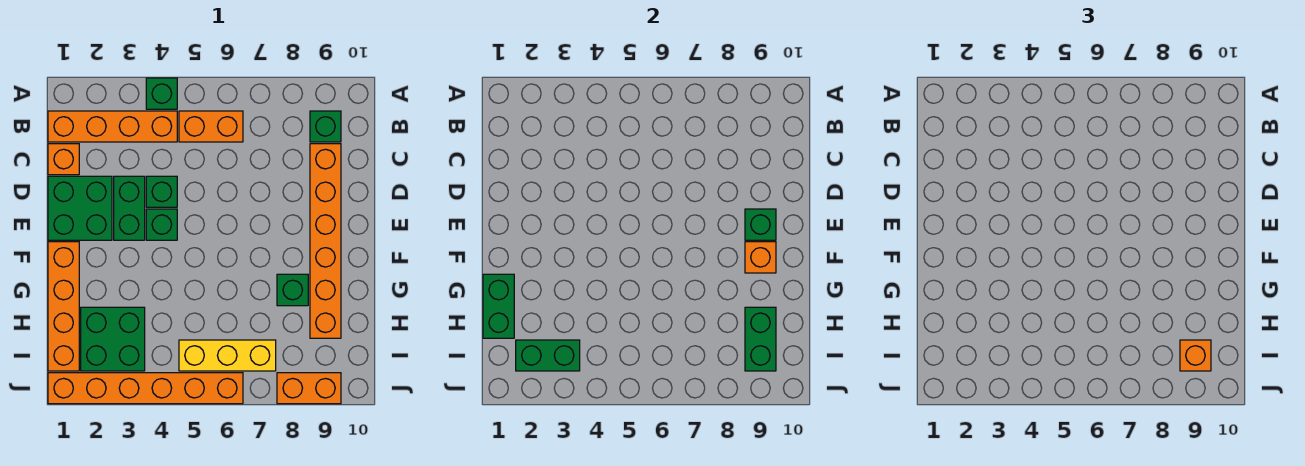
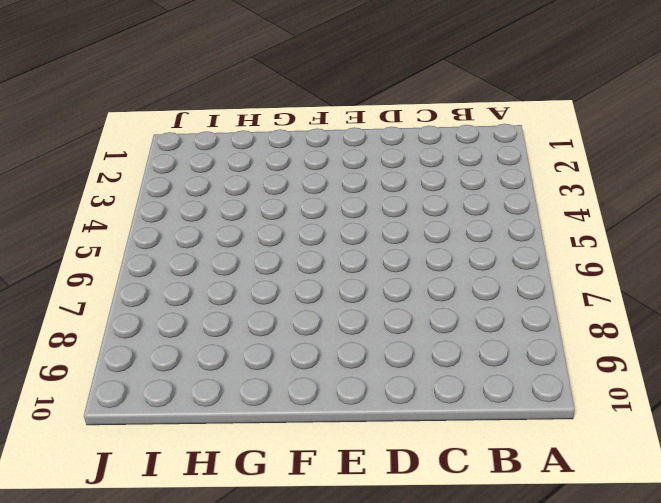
none -> green 1x1 brick [146,78,177,109]
none -> orange 1x4 brick [48,111,177,142]
none -> orange 1x2 brick [179,111,243,142]

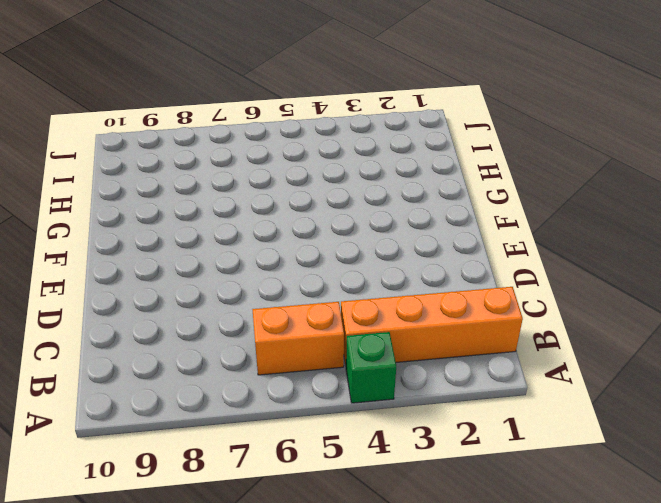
none -> green 1x1 brick [310,111,341,142]
none -> orange 1x1 brick [48,144,79,175]
none -> orange 1x6 brick [310,144,341,338]

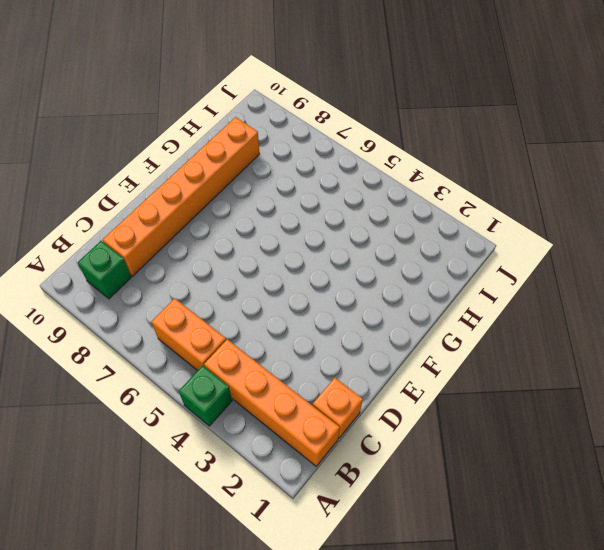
none -> green 2x2 brick [48,176,112,240]
none -> green 1x2 brick [114,176,145,240]
none -> green 1x1 brick [146,176,177,207]

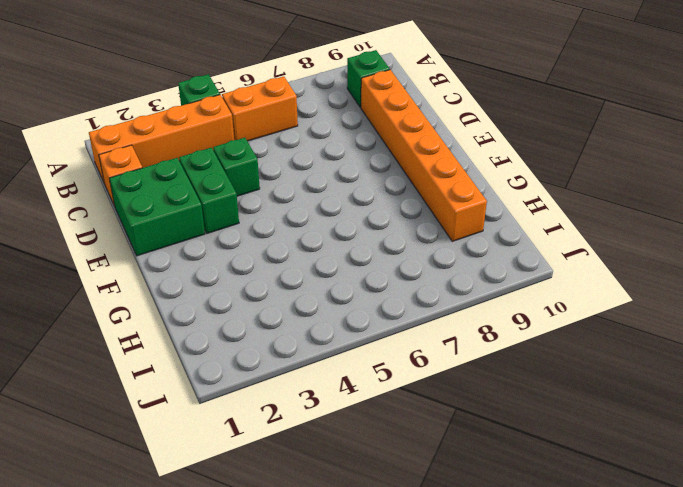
none -> green 1x1 brick [146,209,177,240]
none -> orange 1x4 brick [48,242,79,371]
none -> green 1x1 brick [277,274,308,306]

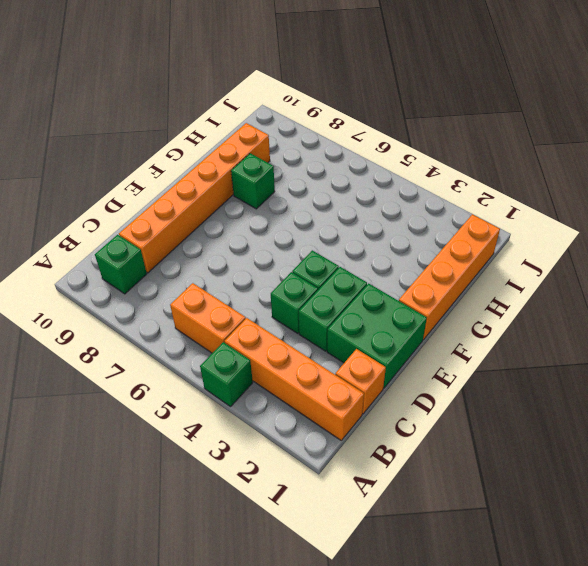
none -> green 2x2 brick [81,307,145,371]
none -> yellow 1x3 brick [179,340,276,371]
none -> orange 1x6 brick [48,373,243,404]

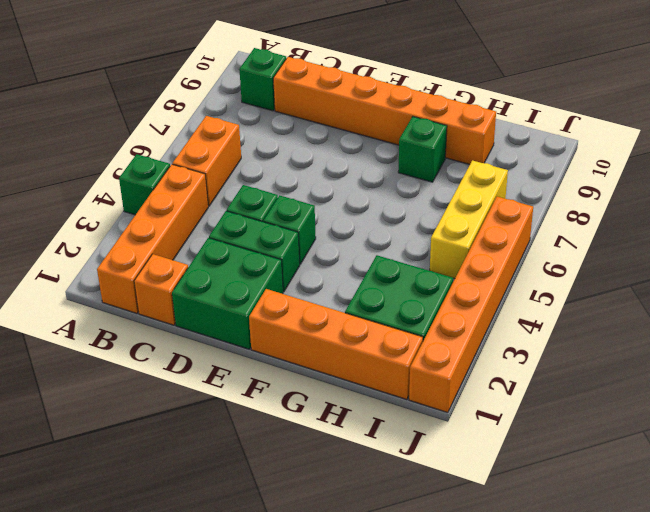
none -> orange 1x2 brick [277,373,341,404]
none -> green 1x1 brick [745,209,776,240]
none -> orange 1x1 brick [745,242,776,273]

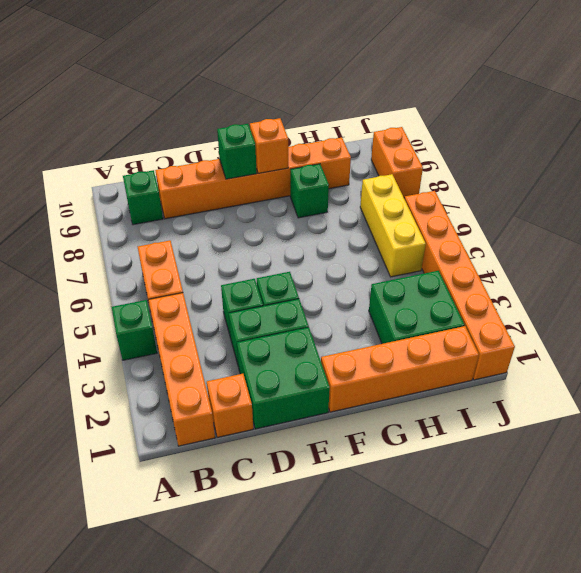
none -> green 1x2 brick [483,274,514,338]
none -> green 1x2 brick [745,307,776,371]
none -> green 1x2 brick [516,340,580,371]

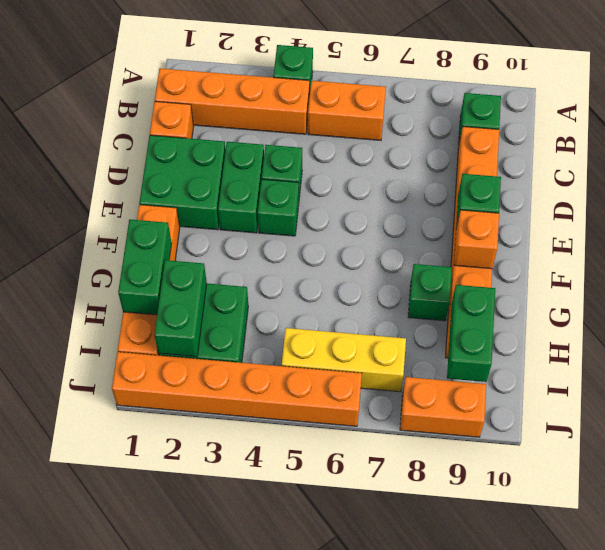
green 1x2 brick [154,260,207,357] -> green 1x2 brick turned to [516,340,580,371]
none -> orange 1x1 brick [1180,340,1211,371]

